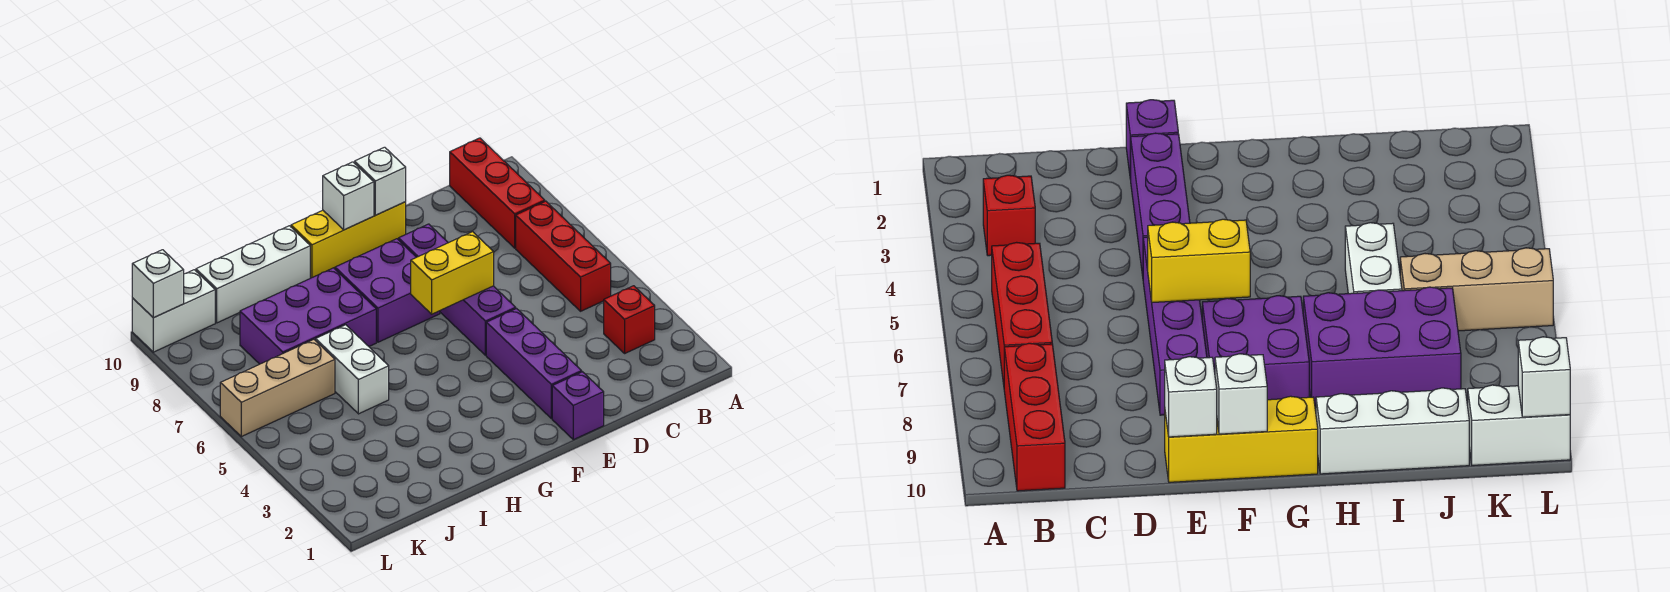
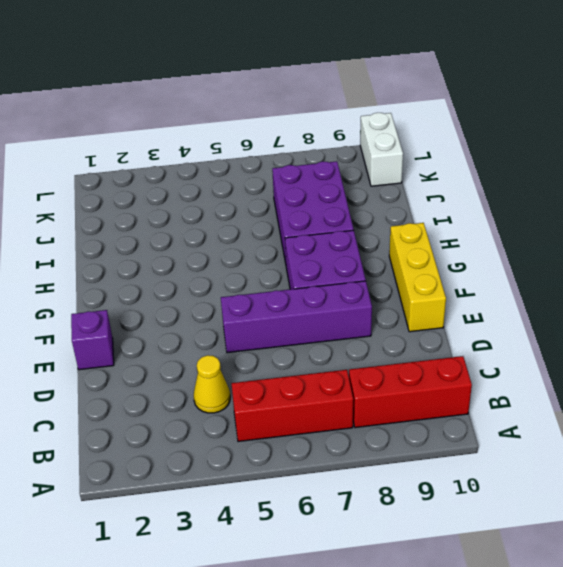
yellow 1x1 cone [194,355,230,413] -> none
none -> red 1x1 brick [604,286,655,353]
none -> purple 1x3 brick [486,309,582,419]
none -> white 1x3 brick [196,226,310,323]

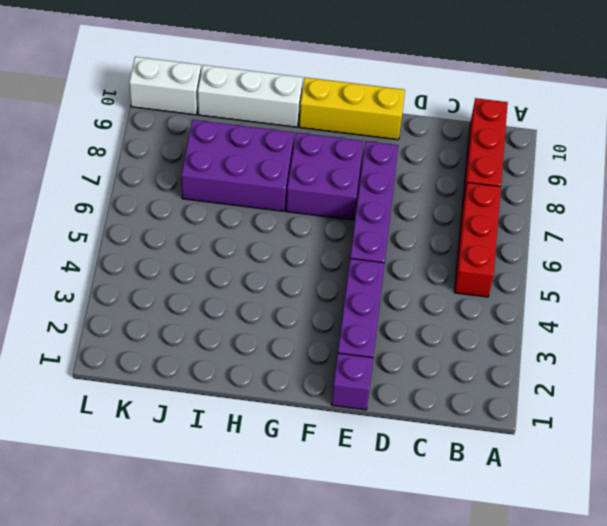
none -> red 1x1 brick [604,286,655,353]
none -> white 1x2 brick [316,325,389,414]
none -> tan 1x3 brick [220,340,335,437]

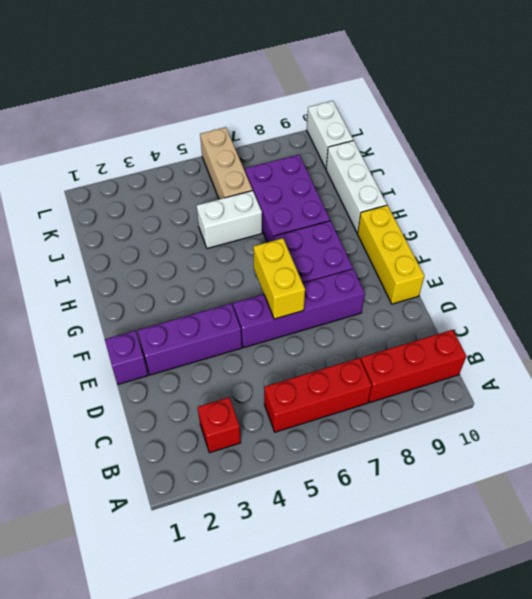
none -> white 1x1 brick [355,147,406,215]
none -> white 1x1 brick [323,162,374,230]
none -> white 1x1 brick [132,250,184,318]

